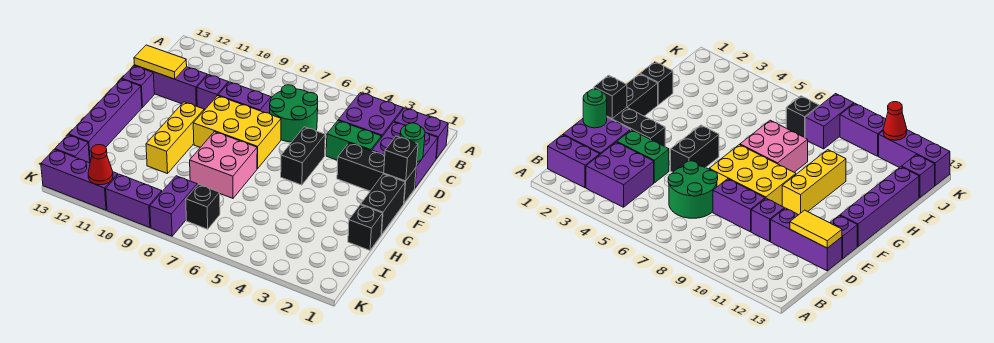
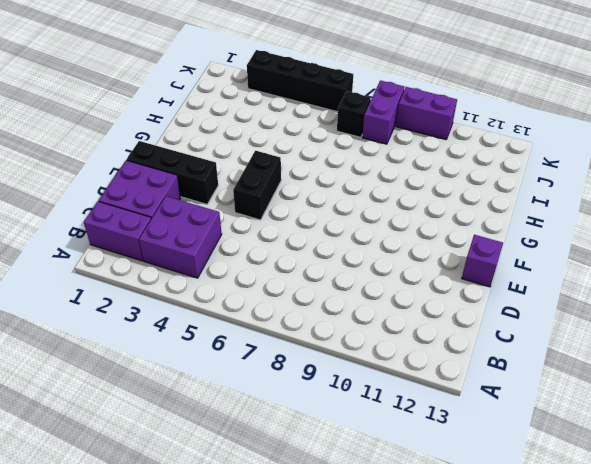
black 1x4 brick [247,50,353,112] -> none
none -> green 2x2 round brick [270,85,318,142]
none -> green 1x2 brick [326,121,382,160]
none -> purple 1x2 brick [218,82,271,114]

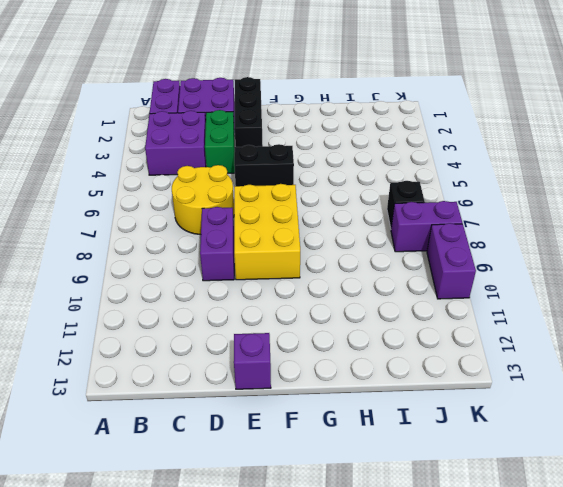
yellow 2x2 round brick [172,165,234,234] -> green 2x2 round brick [270,85,318,142]
none -> purple 1x1 brick [197,75,229,110]
none -> purple 1x3 brick [134,65,207,106]
none -> black 1x2 brick [361,174,405,234]

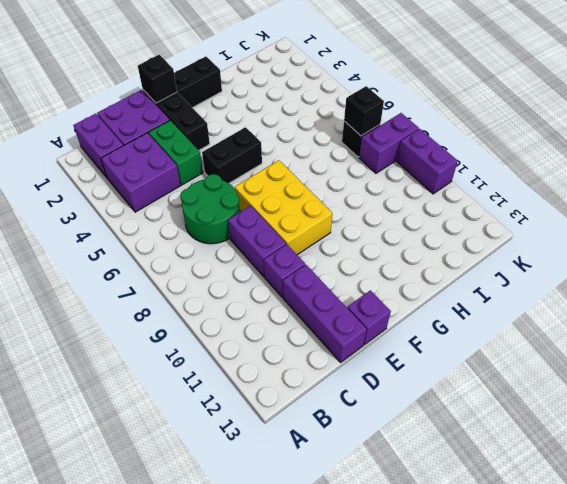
black 1x1 brick [344,86,384,136] -> black 1x1 brick moved to [348,205,383,250]
none -> yellow 1x3 brick [146,102,204,174]
none -> purple 1x4 brick [69,79,142,162]
none -> pink 2x2 brick [190,132,257,198]

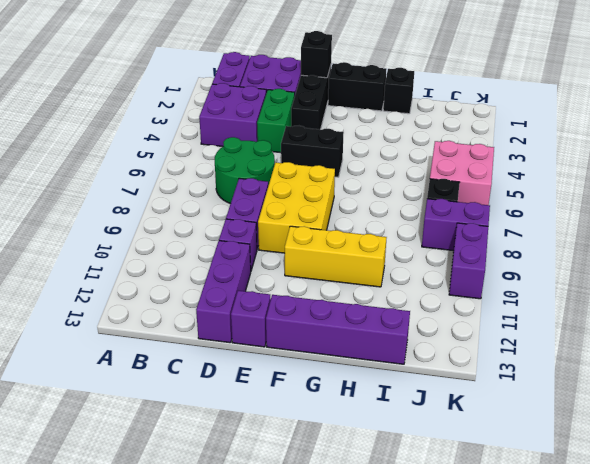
pink 2x2 brick [430,141,494,205] -> pink 2x2 brick moved to [190,132,257,198]
none -> purple 1x1 brick [55,135,90,163]
none -> purple 1x3 brick [41,149,118,210]
none -> green 1x1 round brick [400,123,425,162]

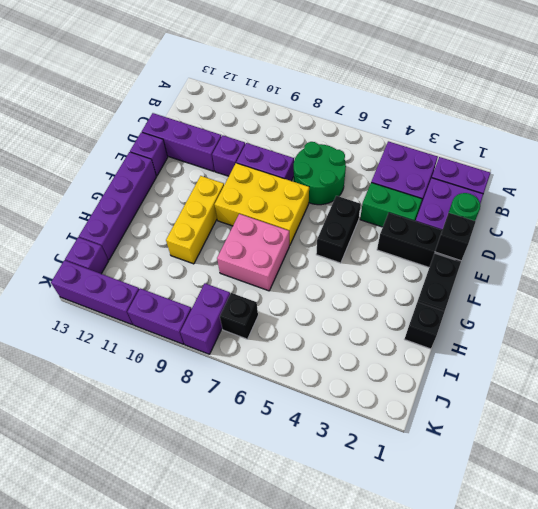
none -> yellow 1x2 tile [134,45,187,79]
none -> red 1x1 cone [88,145,113,185]

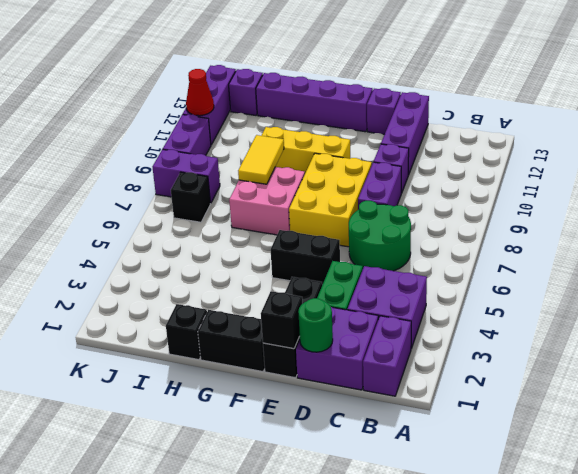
yellow 1x2 tile [238,135,284,184] -> yellow 1x2 tile moved to [134,45,187,79]

